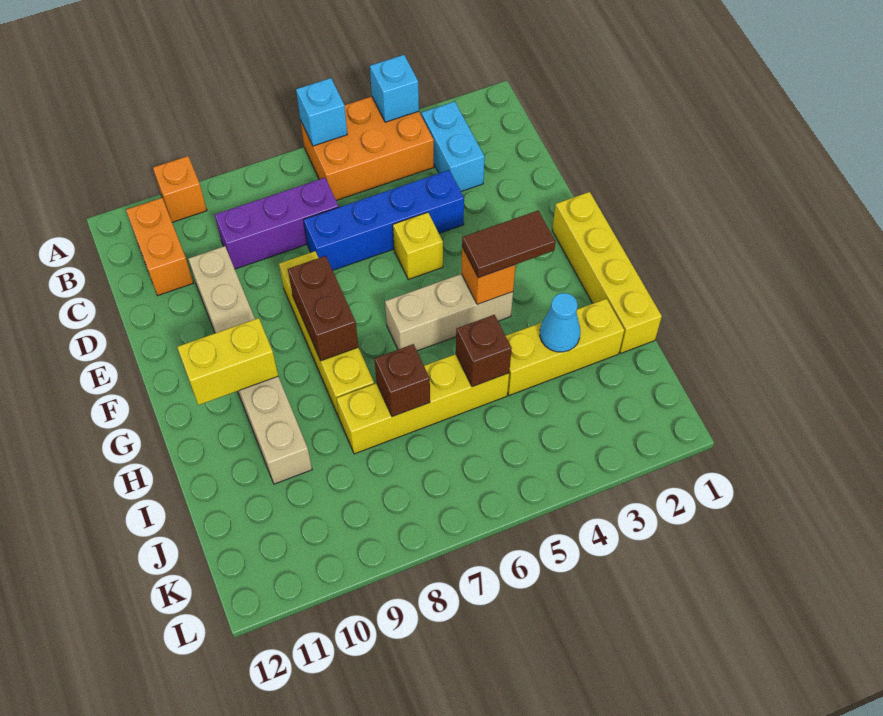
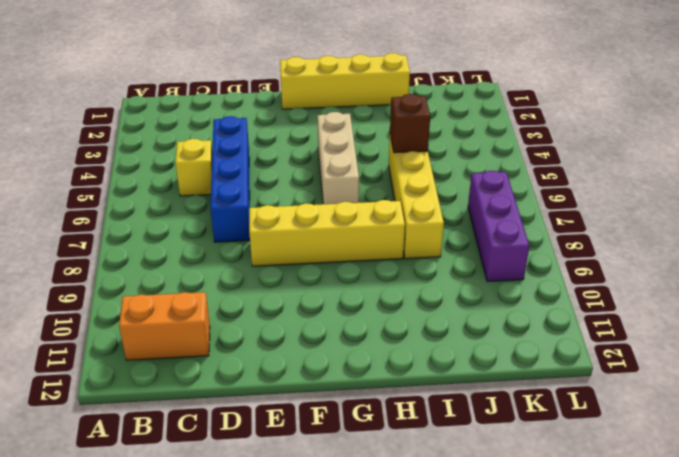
yellow 1x1 brick [175,139,212,196] -> yellow 1x1 brick moved to [393,212,443,280]
purple 1x3 brick [468,171,529,282] -> purple 1x3 brick moved to [215,178,339,269]
none -> orange 2x3 brick [301,96,434,201]
none -> orange 1x1 brick [153,156,207,222]
none -> cyan 1x2 brick [421,101,485,191]

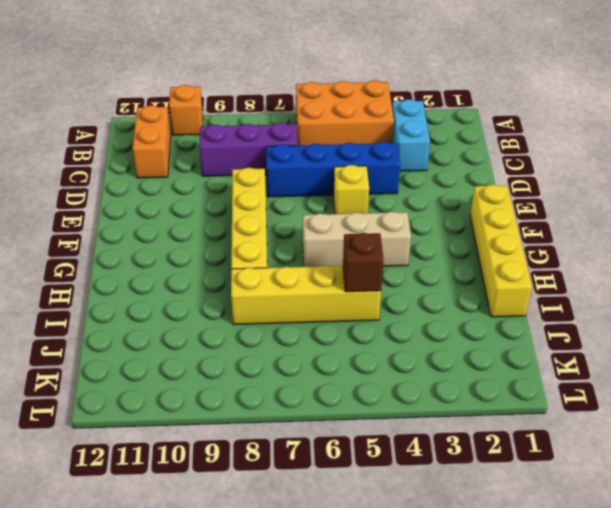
none -> tan 1x6 brick [188,246,312,484]
none -> yellow 1x3 brick [506,299,624,395]
none -> cyan 1x1 brick [370,55,419,122]

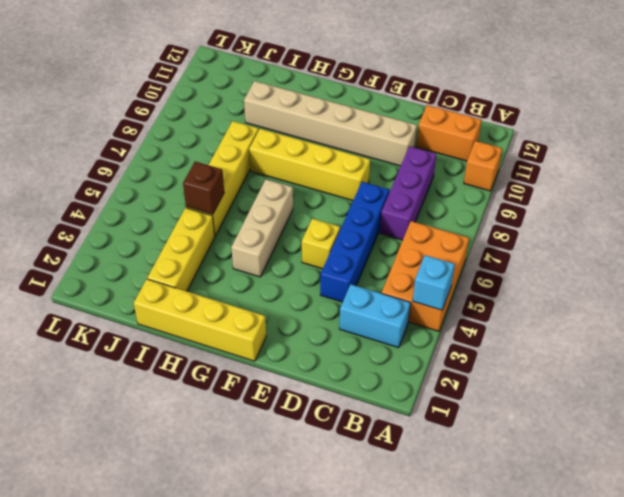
none -> cyan 1x1 brick [296,78,347,146]
none -> brown 1x2 brick [288,256,358,361]
none -> orange 1x1 brick [461,247,516,304]

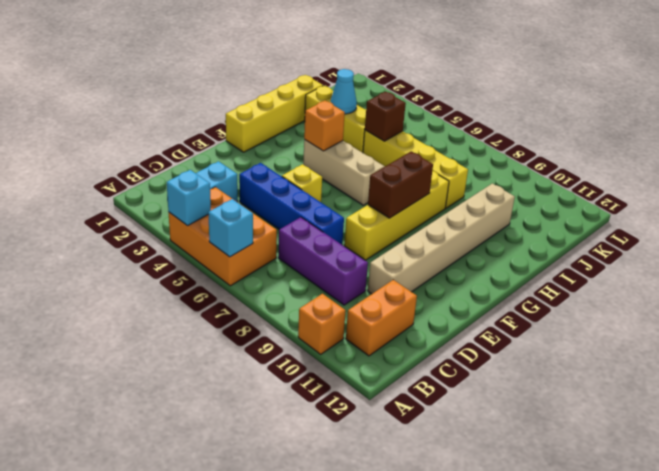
none -> yellow 1x2 brick [177,318,278,405]
none -> brown 1x1 brick [374,344,430,417]
none -> brown 1x2 tile [462,211,556,278]

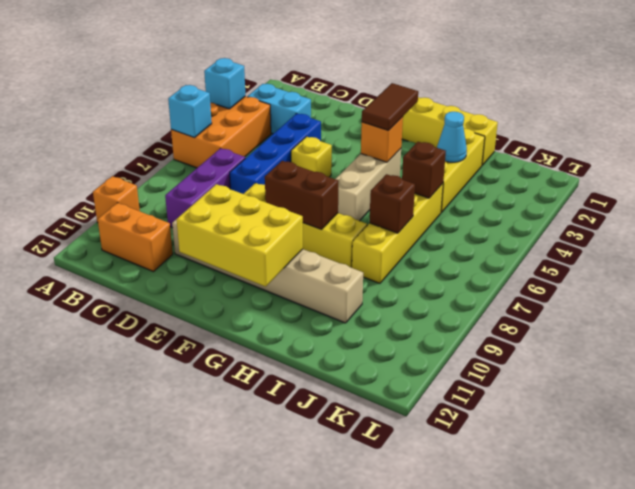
yellow 2x3 brick [176,184,303,287] -> yellow 1x2 brick [177,318,278,405]

